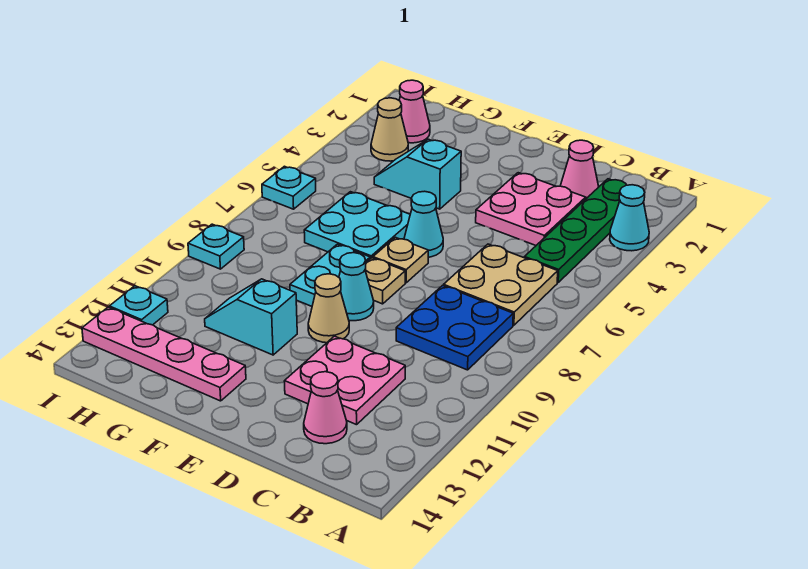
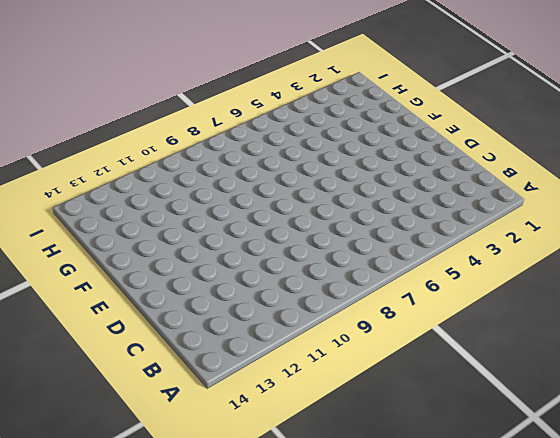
none -> cyan 1x1 cone [610,185,649,251]
none -> green 1x4 plate [524,179,626,283]
none -> tan 2x2 plate [444,244,558,325]

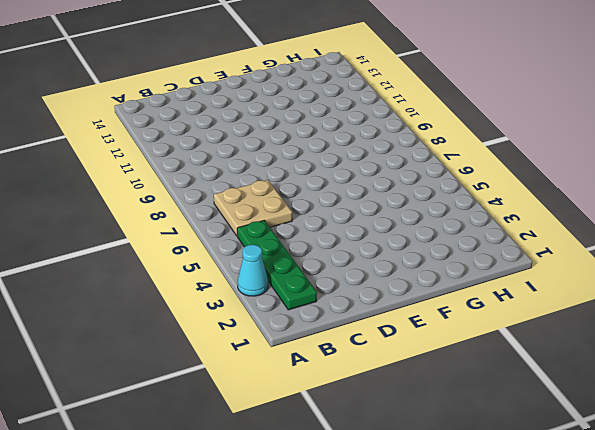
none -> blue 2x2 plate [396,286,513,370]
none -> pink 1x1 cone [561,140,599,199]
none -> pink 2x2 plate [476,173,586,245]

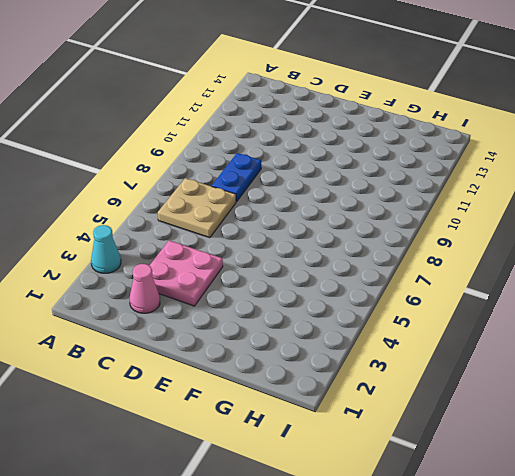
blue 1x2 plate [212,153,261,202] -> blue 2x2 plate [396,286,513,370]
none -> green 1x4 plate [524,179,626,283]
none -> pink 2x2 plate [284,336,405,425]
none -> pink 1x1 cone [304,372,347,444]

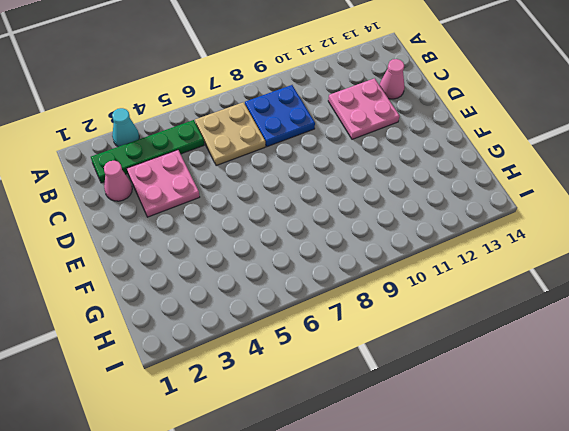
none -> cyan 1x1 cone [404,191,443,257]
none -> tan 1x1 plate [373,237,428,283]
none -> tan 1x1 plate [365,258,405,304]

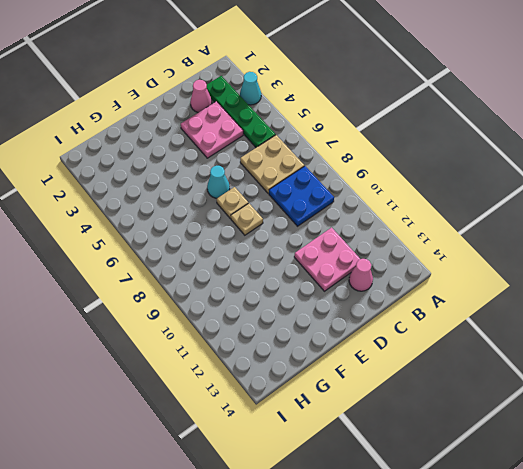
none -> cyan 1x1 cone [339,253,374,321]
none -> tan 1x1 cone [308,274,349,343]
none -> cyan 1x2 slope [374,139,461,209]

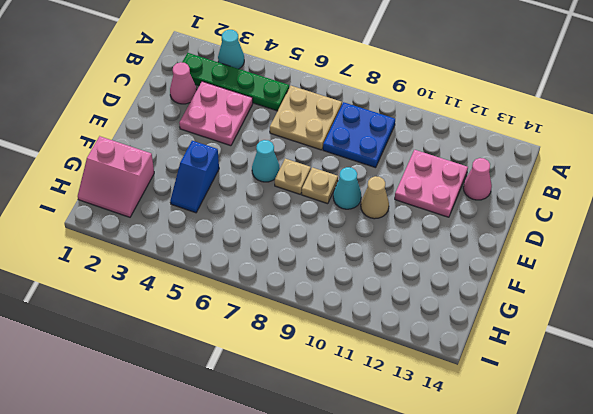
blue 1x2 slope [170,141,219,213] -> cyan 1x2 slope [374,139,461,209]
pink 2x2 slope [78,136,154,217] -> pink 1x1 cone [399,80,430,143]
none -> cyan 2x2 plate [304,192,410,259]
none -> cyan 1x2 plate [290,244,370,306]
none -> cyan 1x2 slope [205,279,297,355]

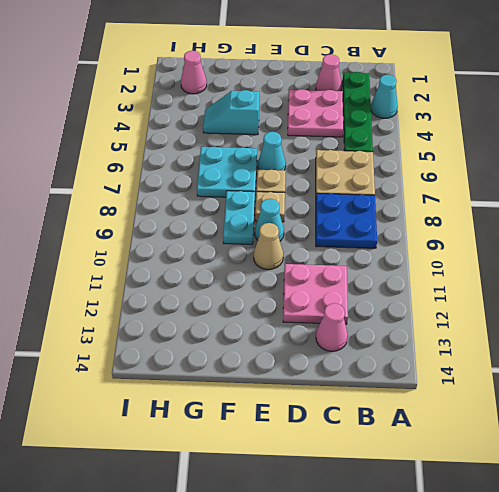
none -> cyan 1x2 slope [205,279,297,355]
none -> pink 1x4 plate [82,307,246,401]
none -> tan 1x1 cone [371,98,408,161]

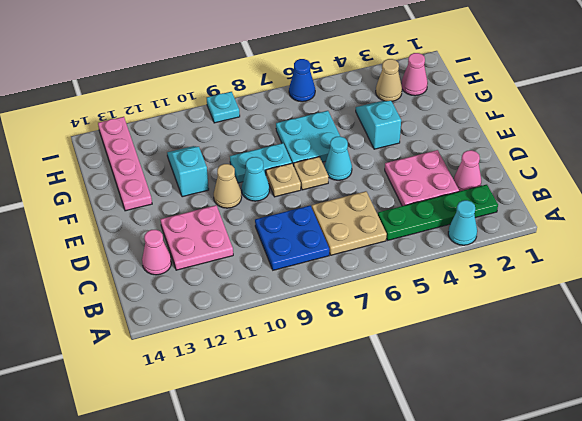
blue 1x1 cone [289,59,315,102] -> cyan 1x1 plate [262,166,316,209]
none -> cyan 1x1 plate [109,286,168,325]

